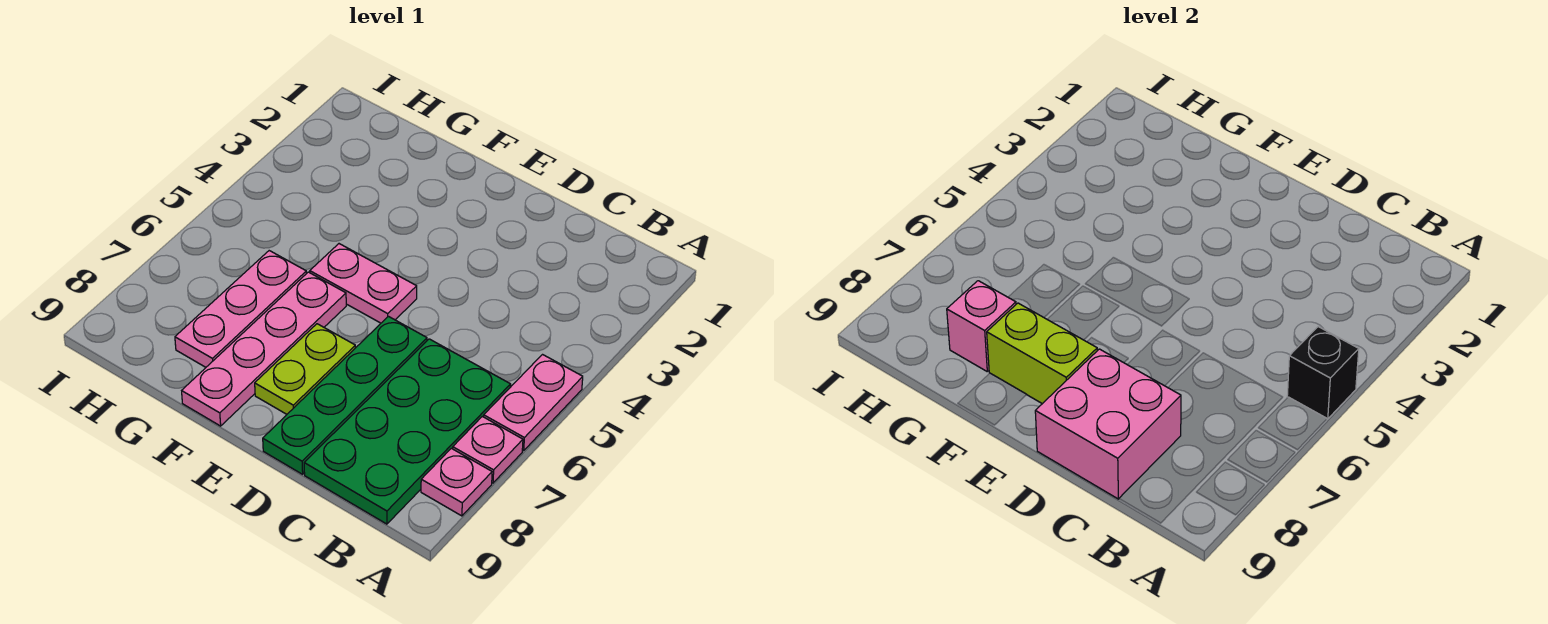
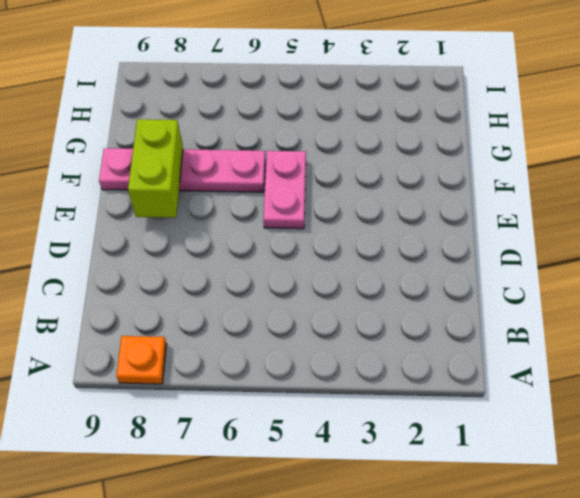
orange 1x1 plate [116,336,167,384] -> pink 1x1 plate [421,448,492,516]
none -> pink 1x2 plate [484,355,583,451]
none -> pink 1x1 plate [453,416,523,483]
none -> green 2x4 plate [304,339,511,524]

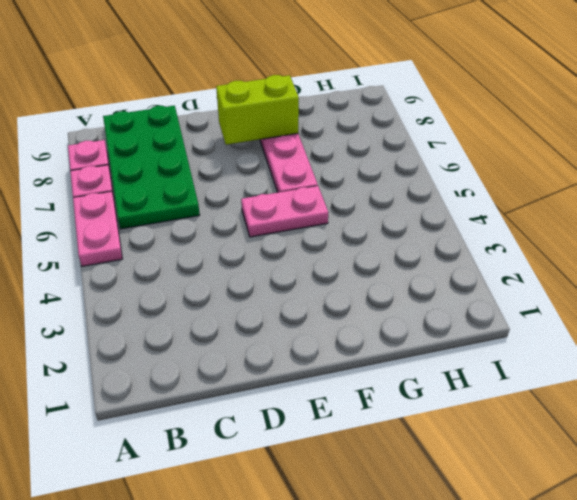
none -> green 1x4 plate [263,316,427,474]
none -> lime 1x2 plate [255,324,355,414]
none -> pink 1x3 plate [175,251,306,367]

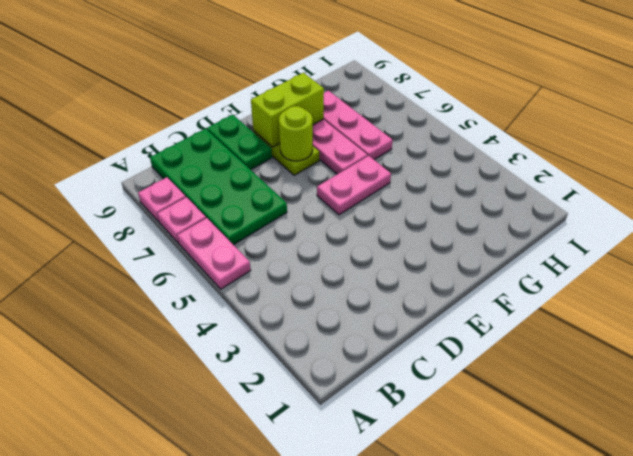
green 1x2 plate [207,115,272,170] -> green 1x4 plate [263,316,427,474]
lime 1x1 round brick [279,106,313,161] -> none
none -> black 1x1 brick [1287,327,1359,419]
none -> pink 2x2 brick [1035,349,1181,499]
none -> pink 1x1 brick [947,281,1016,371]

